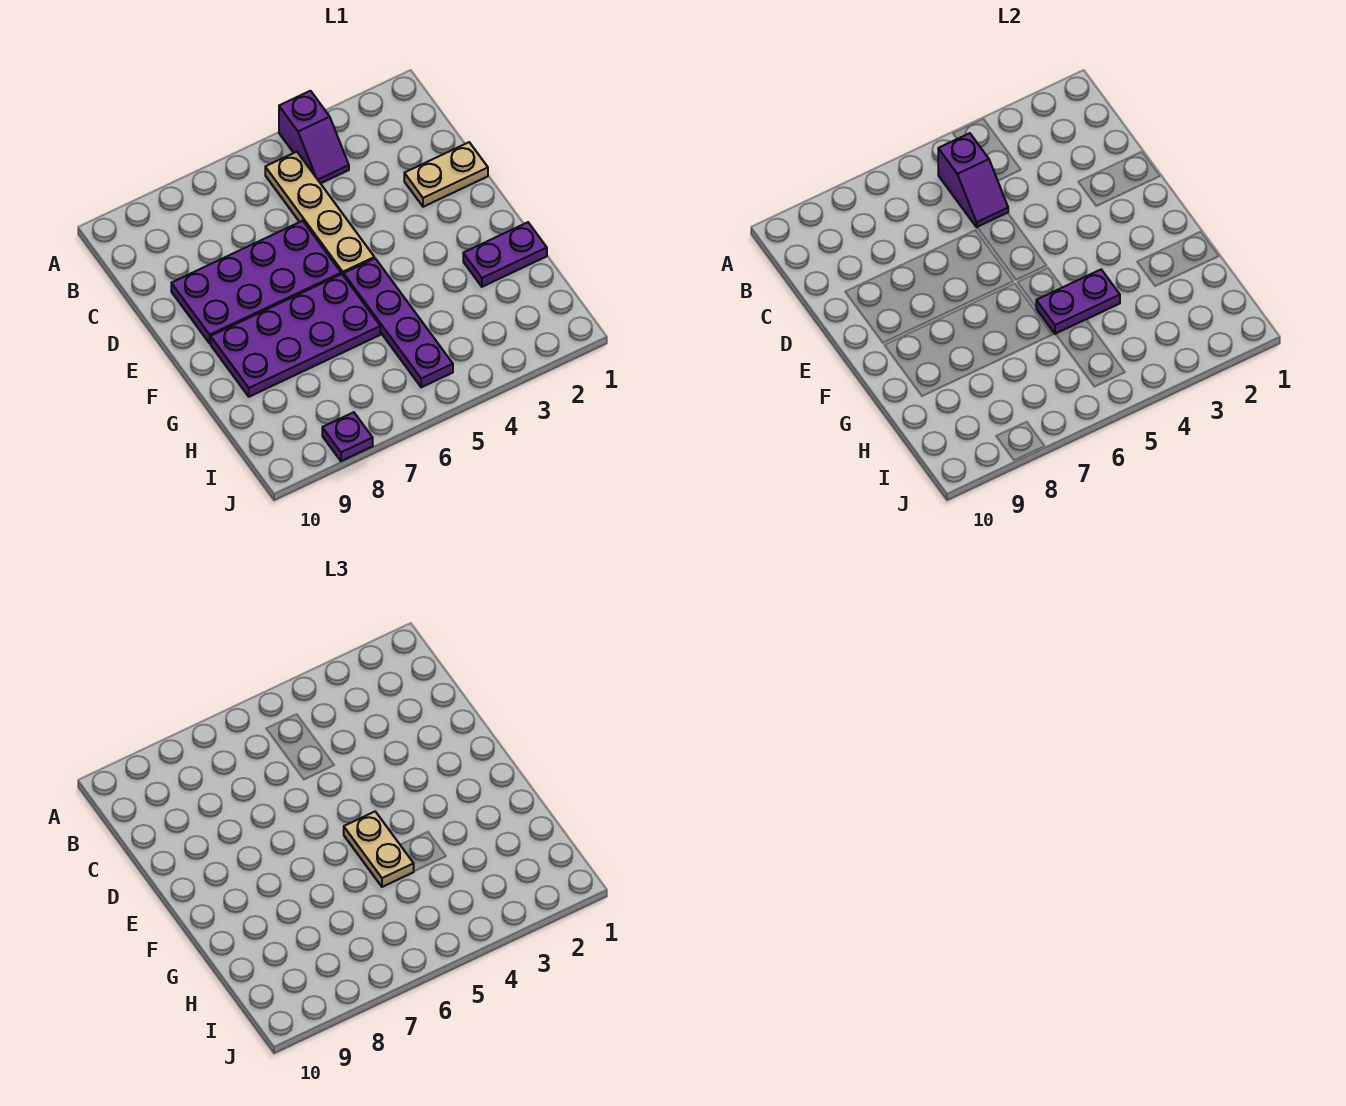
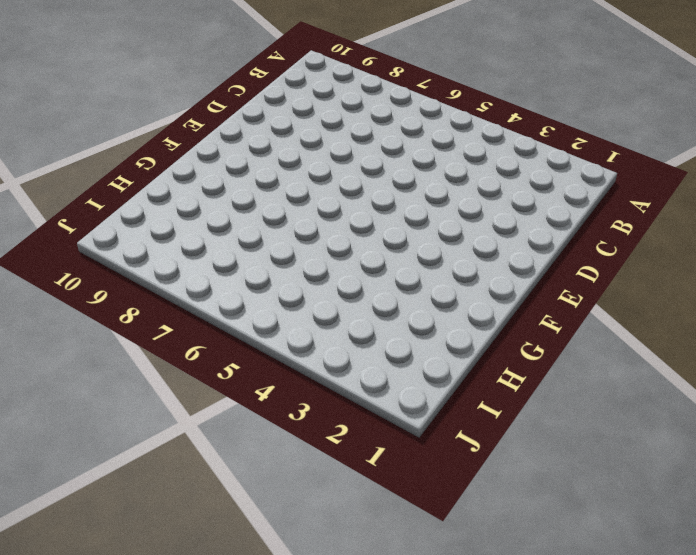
none -> purple 1x2 slope [279,91,349,183]
none -> tan 1x4 plate [265,152,374,276]

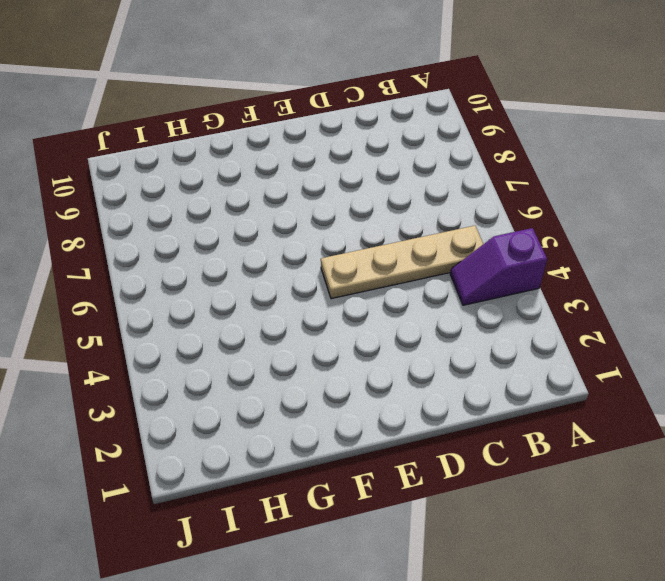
none -> tan 1x2 plate [404,142,488,207]
none -> purple 2x4 plate [171,221,341,343]

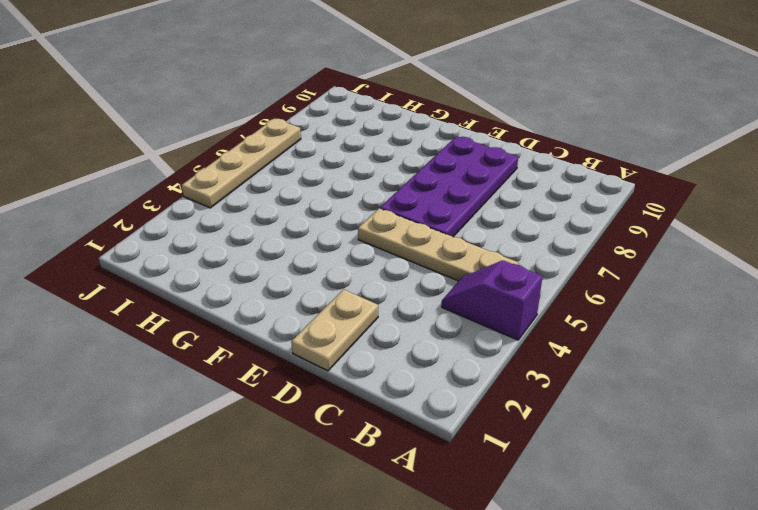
tan 1x4 plate [182,119,301,208] -> none
none -> purple 1x4 plate [344,258,453,387]
none -> purple 2x4 plate [211,274,380,397]

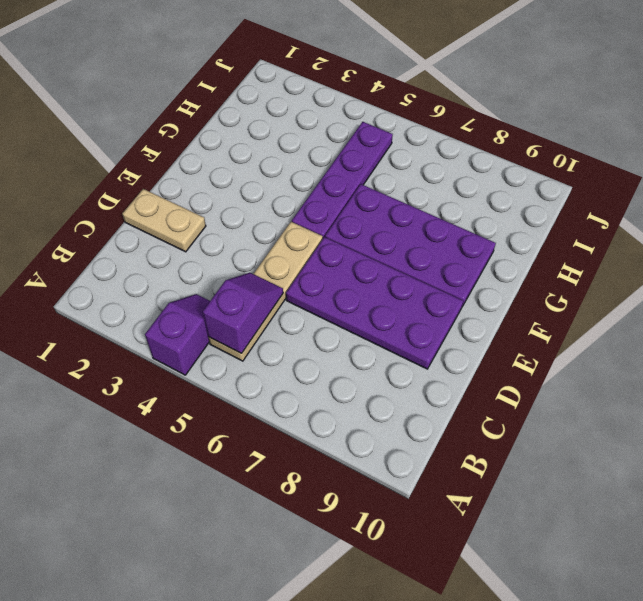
none -> purple 1x2 plate [463,222,547,287]
none -> purple 1x1 plate [322,412,373,461]

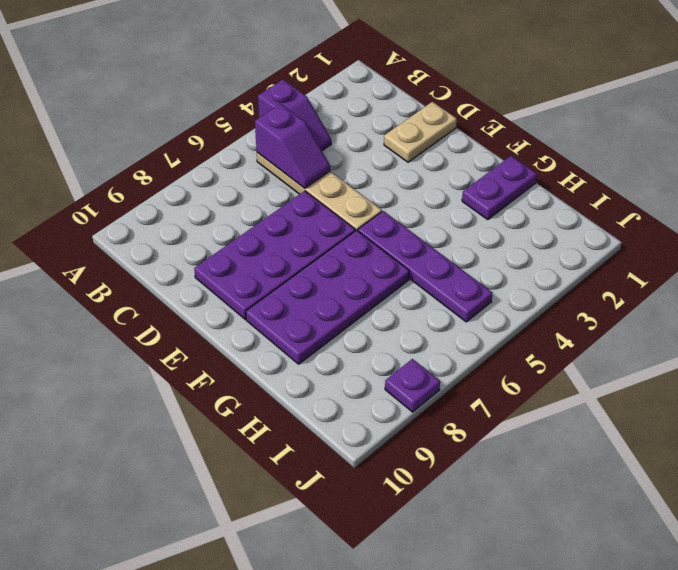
none -> purple 1x2 plate [1036,270,1120,334]
none -> tan 1x2 plate [344,812,414,887]

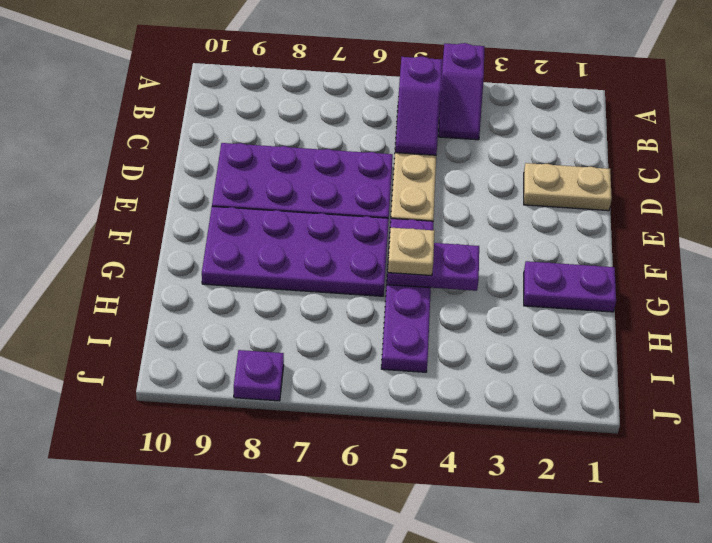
tan 1x1 plate [387,228,435,276] -> tan 1x2 plate [344,812,414,887]

